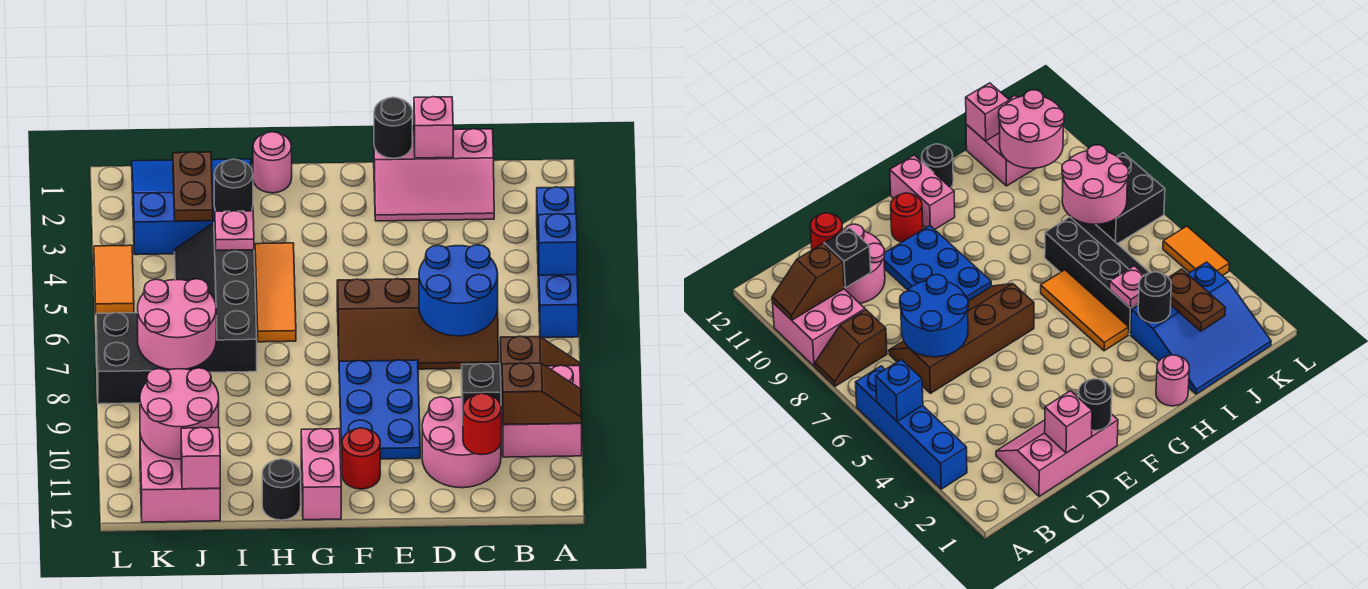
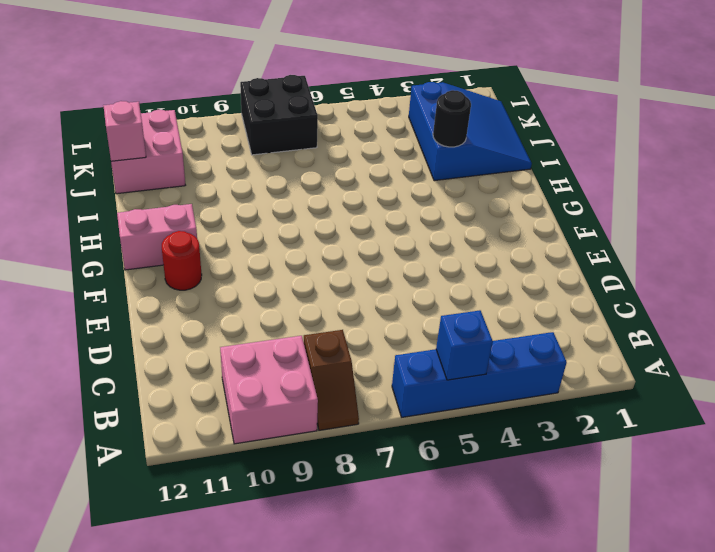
none -> pink 2x3 slope [374,129,494,221]
none -> brown 2x4 slope [337,279,498,369]
none -> pink 2x2 round brick [422,397,501,488]
none -> blue 2x3 plate [339,360,420,459]

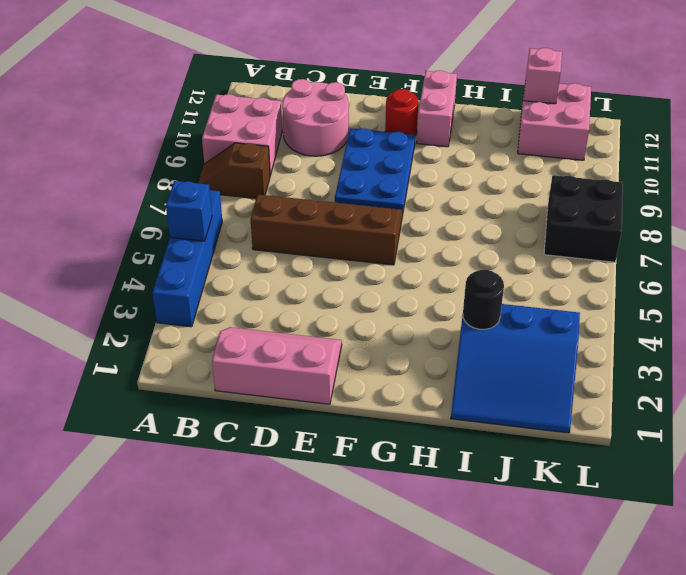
none -> pink 1x1 round brick [253,132,292,193]
none -> orange 1x3 tile [255,243,296,342]
none -> black 1x1 round brick [262,459,301,520]
none -> black 2x4 slope [175,222,257,372]

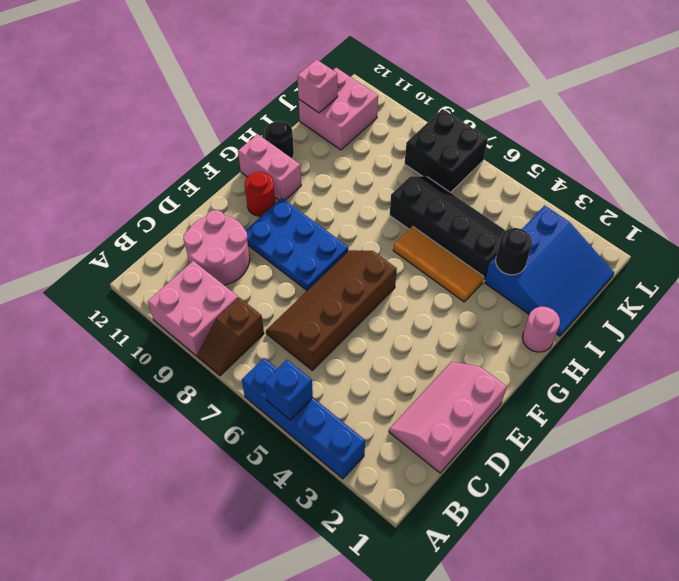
none -> orange 1x2 tile [94,245,134,314]
none -> brown 1x2 slope [502,363,582,425]
none -> blue 2x2 round brick [419,245,498,336]
none -> black 1x1 brick [462,364,501,423]

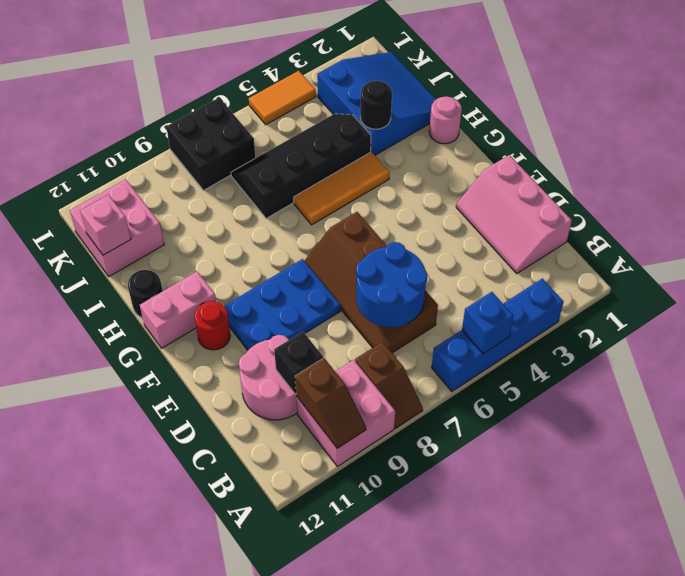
none -> red 1x1 round brick [463,394,501,455]
none -> pink 1x1 brick [414,97,453,158]
none -> black 1x1 round brick [374,97,412,158]
none -> pink 1x1 plate [215,211,254,250]

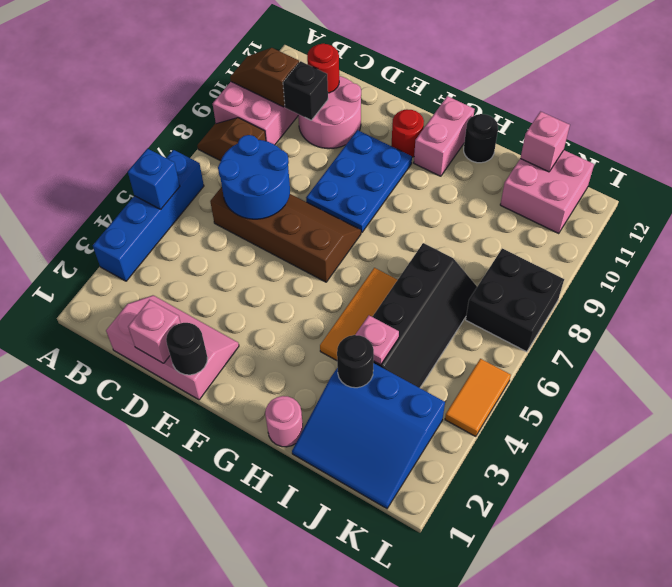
none -> brown 1x2 plate [173,152,213,221]
none -> pink 2x2 round brick [138,279,216,370]
none -> pink 2x2 round brick [140,368,219,459]

